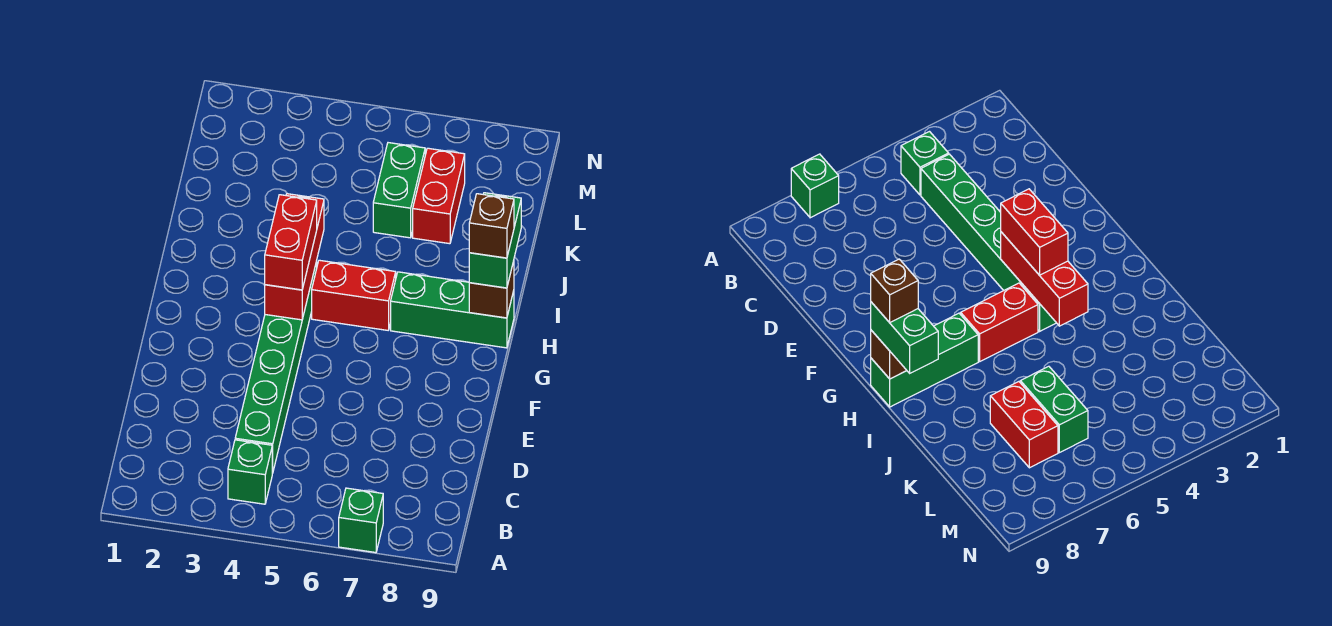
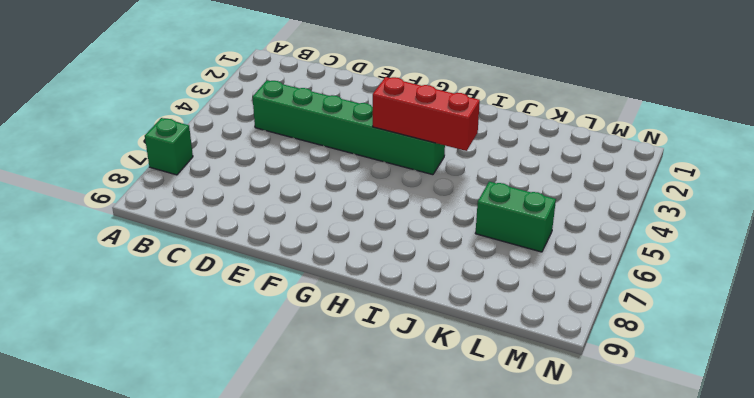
none -> green 1x1 brick [228,440,272,504]
none -> red 1x2 brick [312,260,396,330]
none -> green 1x3 brick [391,272,514,348]

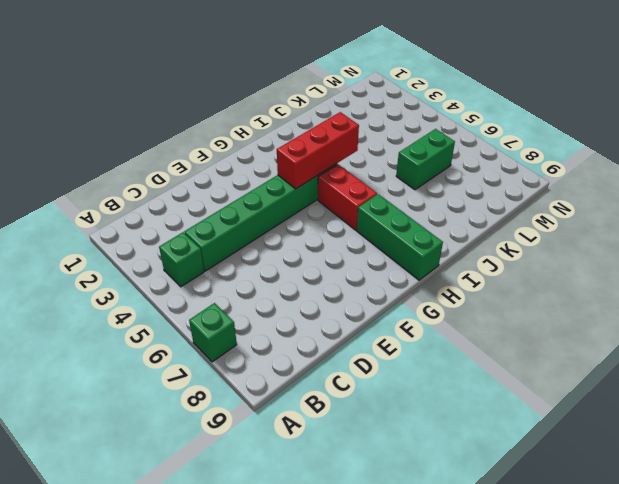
none -> red 1x2 brick [413,148,465,244]
none -> brown 1x1 brick [469,261,514,318]
none -> red 1x2 brick [265,195,317,290]

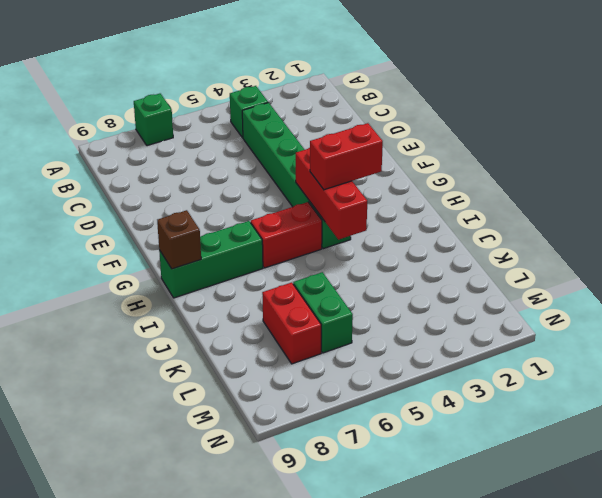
red 1x2 brick [310,123,383,190] -> red 1x2 brick turned to [265,195,317,290]
none -> green 1x2 brick [469,193,521,288]
none -> brown 1x1 brick [469,194,514,258]

